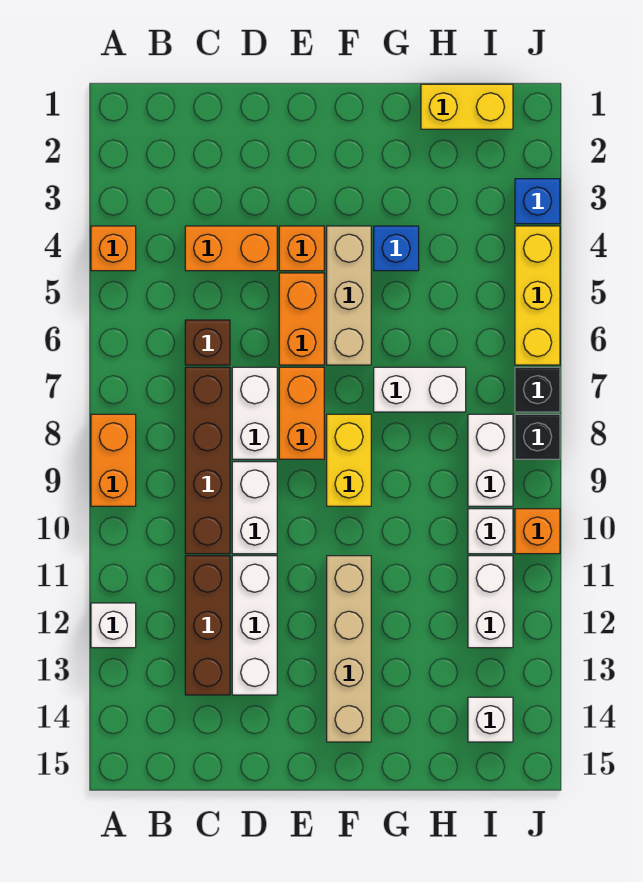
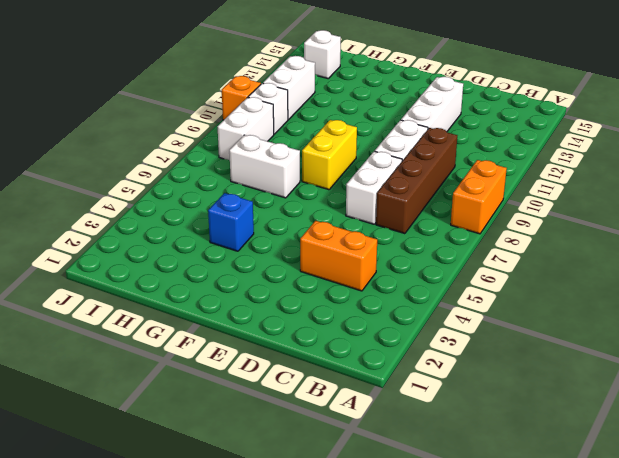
none -> orange 1x1 brick [91,226,136,271]
none -> white 1x1 brick [91,603,136,648]
none -> brown 1x1 brick [185,320,230,365]

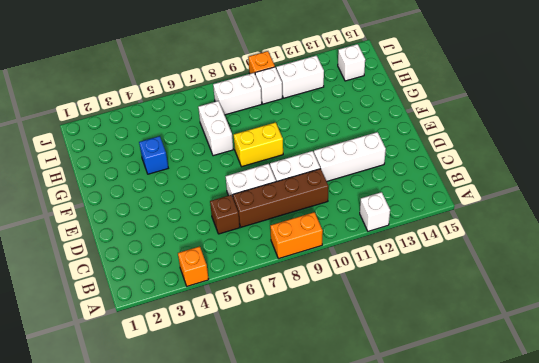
none -> orange 1x2 brick [185,226,277,271]
none -> brown 1x3 brick [185,556,230,695]
none -> orange 1x1 brick [279,226,324,271]

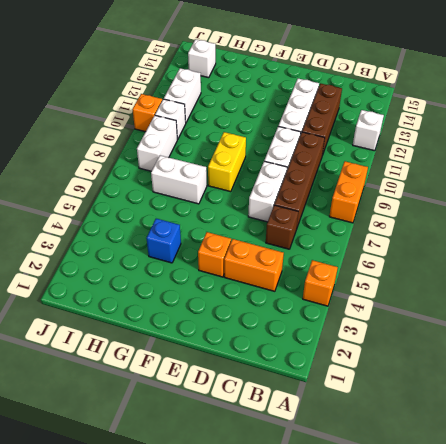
none -> orange 1x2 brick [279,273,324,365]
none -> orange 1x2 brick [279,367,324,459]
none -> tan 1x3 brick [327,226,371,365]

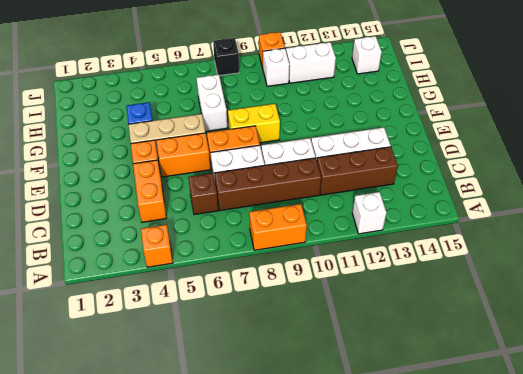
none -> tan 1x4 brick [327,556,371,742]
none -> yellow 1x2 brick [421,84,513,129]
none -> white 1x2 brick [468,414,513,506]

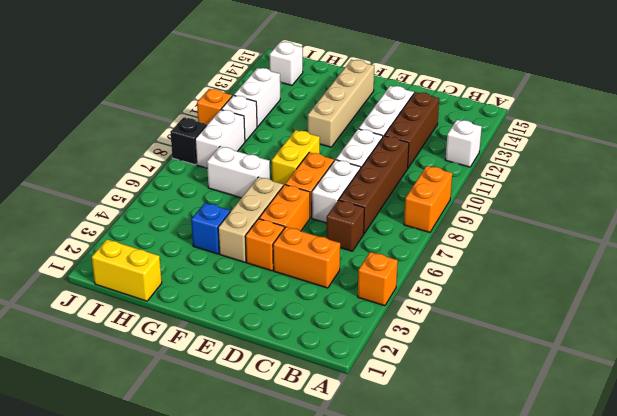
none -> blue 1x1 brick [515,179,560,224]
none -> yellow 1x3 brick [515,226,560,365]
none -> black 1x1 brick [515,367,560,412]

